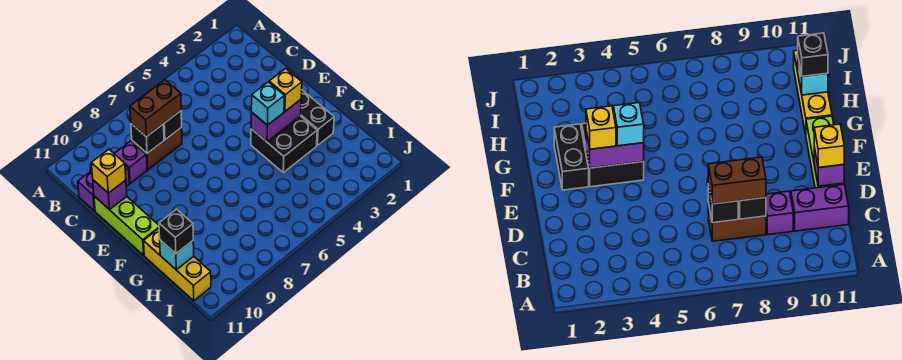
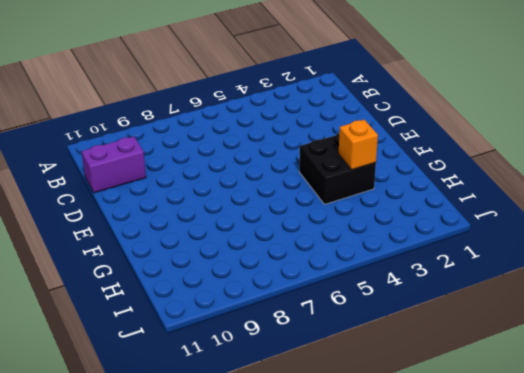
orange 1x1 brick [339,120,378,170] -> none
none -> brown 1x2 brick [132,127,182,170]
none -> purple 1x1 brick [114,141,147,183]
none -> lime 1x3 brick [94,196,159,255]

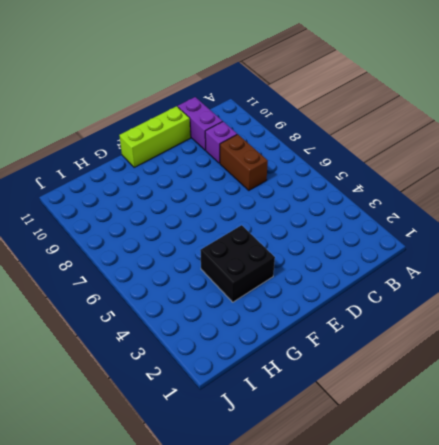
none -> black 1x2 brick [301,90,334,145]
none -> yellow 1x3 brick [144,229,211,301]
none -> black 1x1 brick [164,111,182,140]

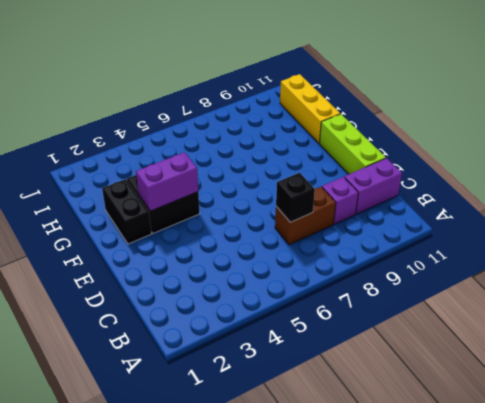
none -> black 1x1 brick [131,124,164,153]
none -> purple 1x1 brick [93,180,127,210]
none -> cyan 1x1 brick [160,240,194,270]

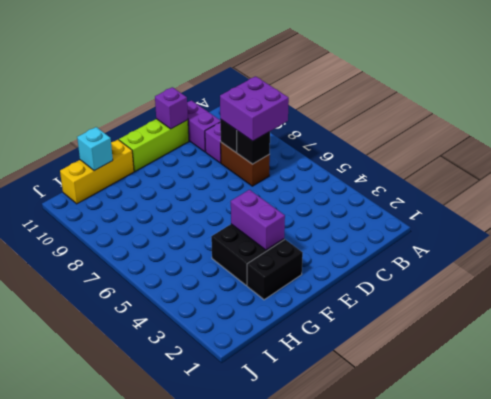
purple 2x2 brick [220,76,289,141] -> brown 1x2 brick [130,80,181,137]
none -> yellow 1x1 brick [91,149,126,193]
none -> yellow 1x1 brick [269,69,302,111]
none -> cyan 1x1 brick [251,82,285,125]

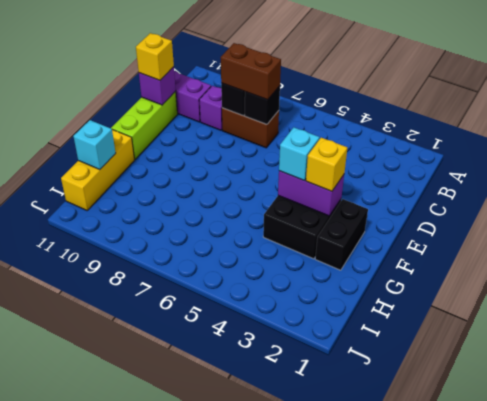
none -> black 1x1 brick [159,209,193,254]

